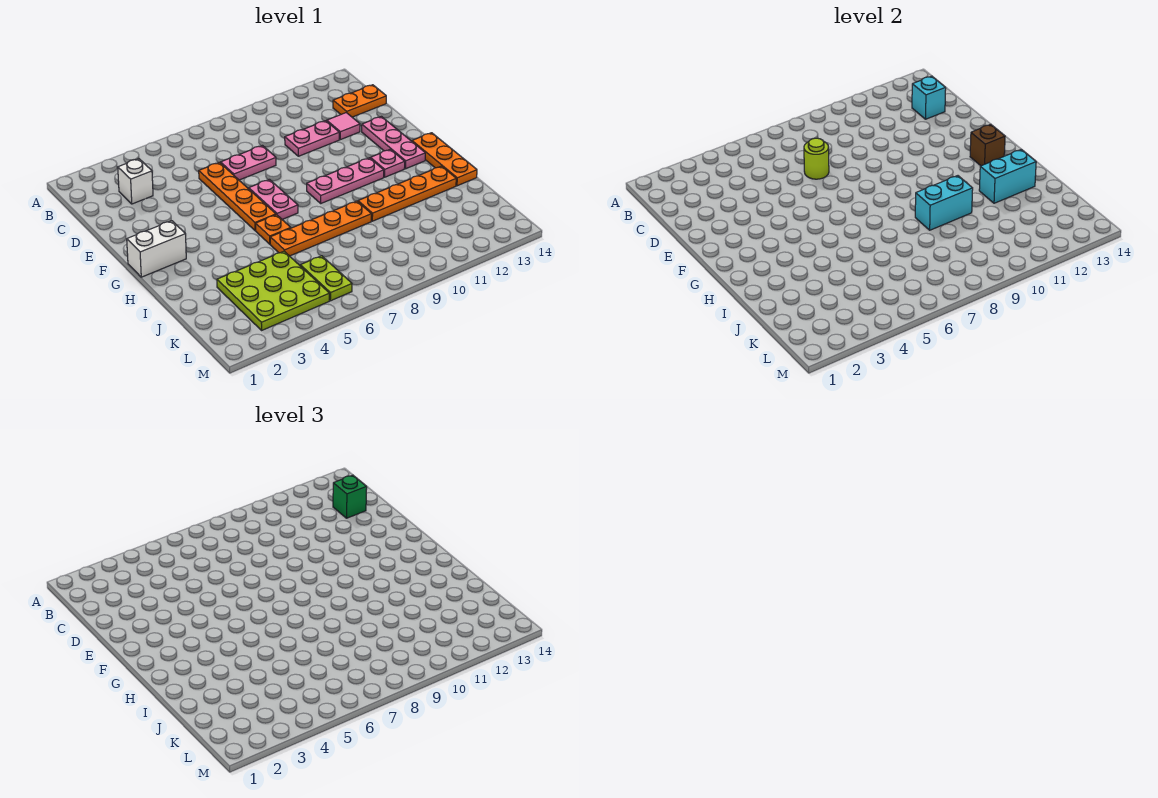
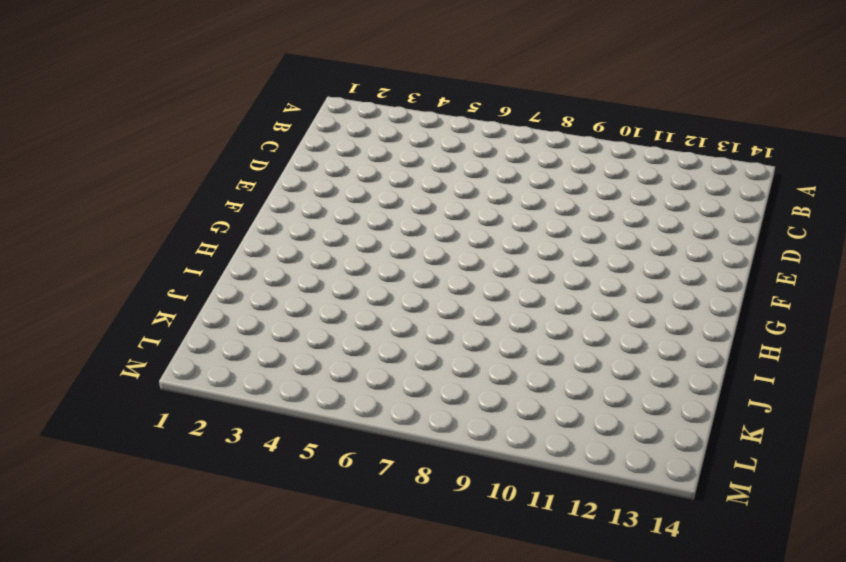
none -> white 1x1 brick [118,159,153,204]
none -> orange 1x2 plate [333,85,386,117]
none -> orange 1x4 plate [199,162,276,230]

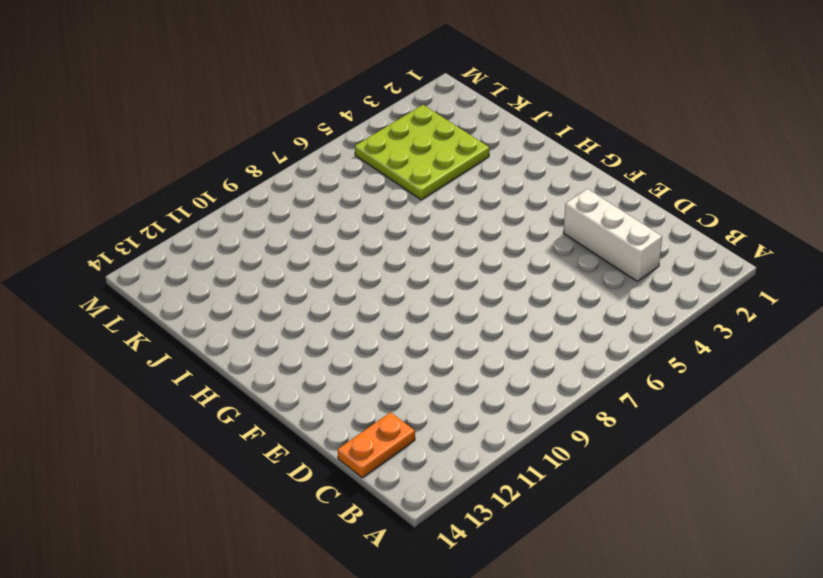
white 1x3 brick [563,189,662,281] -> white 1x1 brick [118,159,153,204]
none -> orange 1x4 plate [199,162,276,230]
none -> pink 1x2 plate [221,146,276,180]
none -> pink 1x2 plate [285,121,339,156]

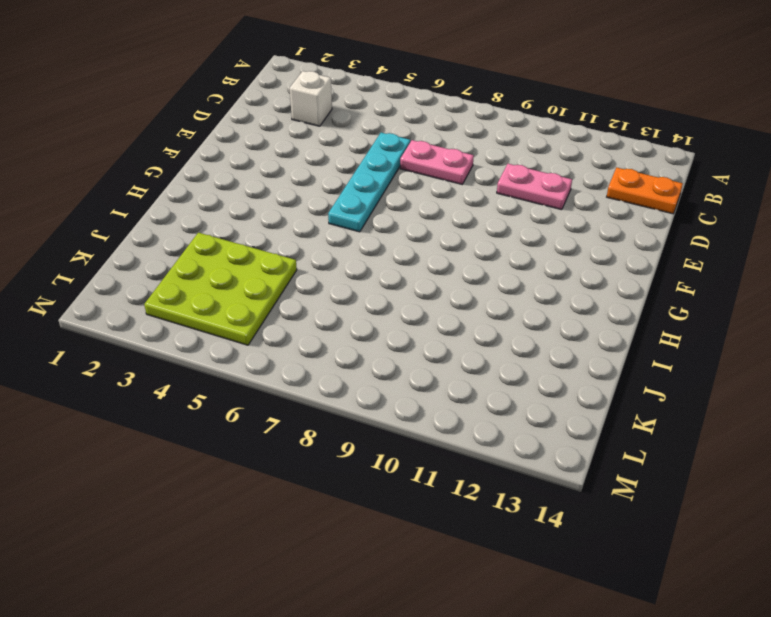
cyan 1x4 plate [328,133,410,232] -> orange 1x4 plate [199,162,276,230]
none -> pink 1x1 tile [327,113,360,140]
none -> pink 1x3 plate [362,117,425,169]
none -> pink 1x2 plate [249,180,298,219]

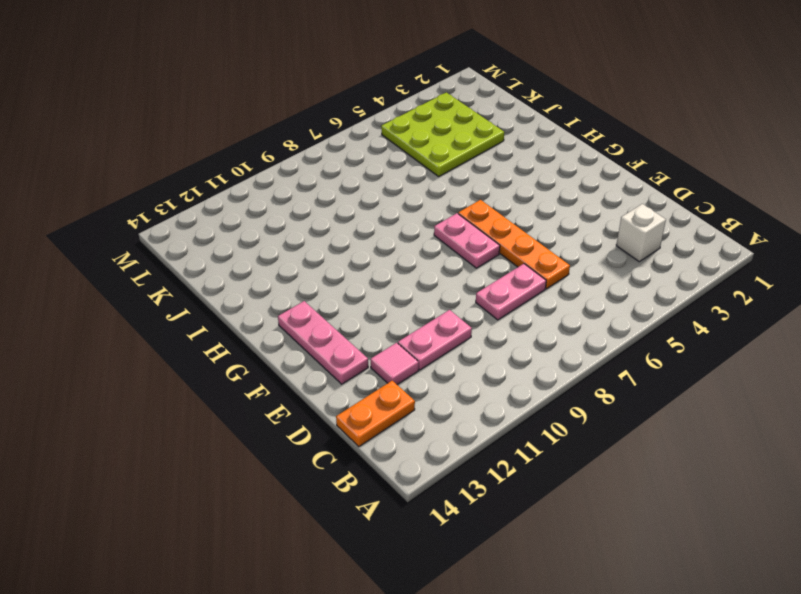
none -> white 1x2 brick [127,221,186,277]
none -> pink 1x3 plate [307,158,384,203]
none -> pink 1x1 plate [370,149,405,177]

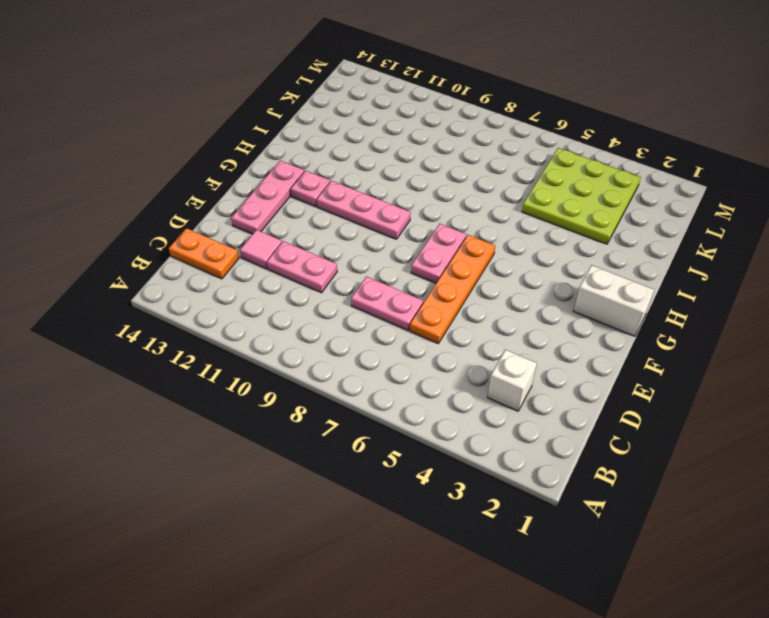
none -> orange 1x3 plate [412,133,477,186]
none -> orange 1x1 plate [256,215,291,244]
none -> orange 1x4 plate [270,201,372,256]

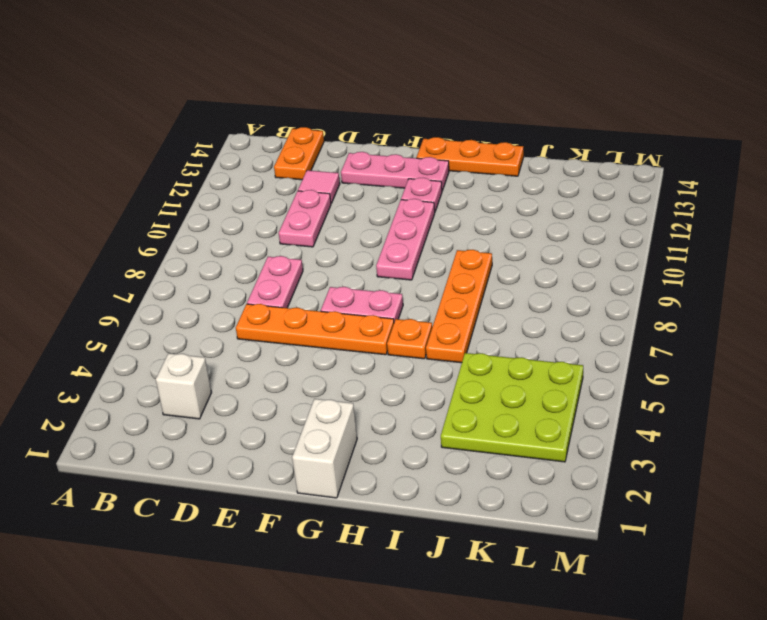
none -> orange 1x4 plate [358,166,456,221]
none -> lime 1x2 plate [300,256,352,301]
none -> cyan 1x1 brick [912,76,946,119]

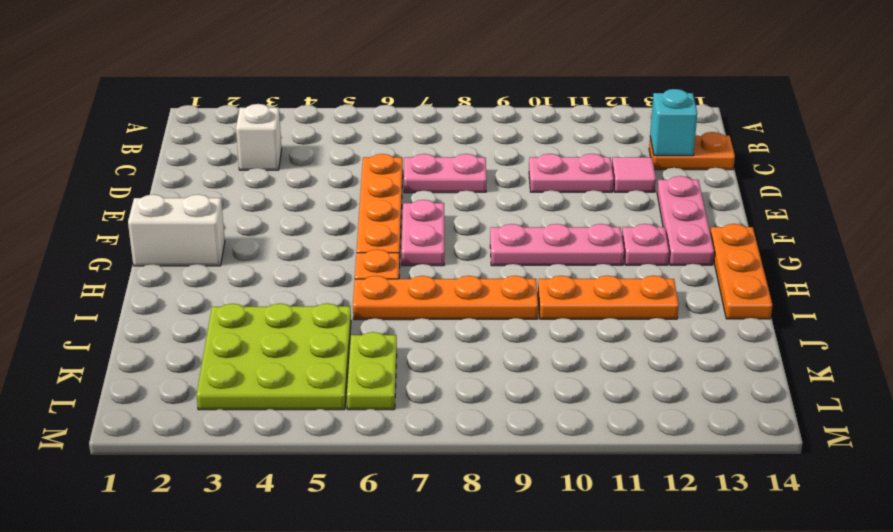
orange 1x3 plate [538,275,679,319] -> orange 1x4 plate [358,166,456,221]
none -> lime 1x1 round brick [804,138,829,179]
none -> brown 1x1 brick [970,124,1005,166]
none -> cyan 1x2 brick [915,176,973,230]

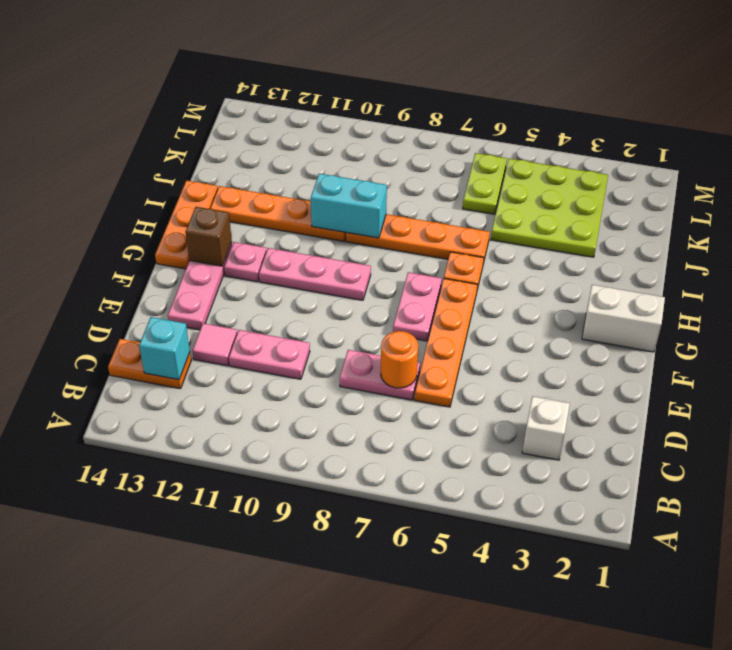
orange 1x1 round brick [381,331,418,388] -> lime 1x1 round brick [804,138,829,179]
none -> cyan 1x2 brick [979,149,1036,203]
none -> green 1x1 brick [333,475,367,518]

